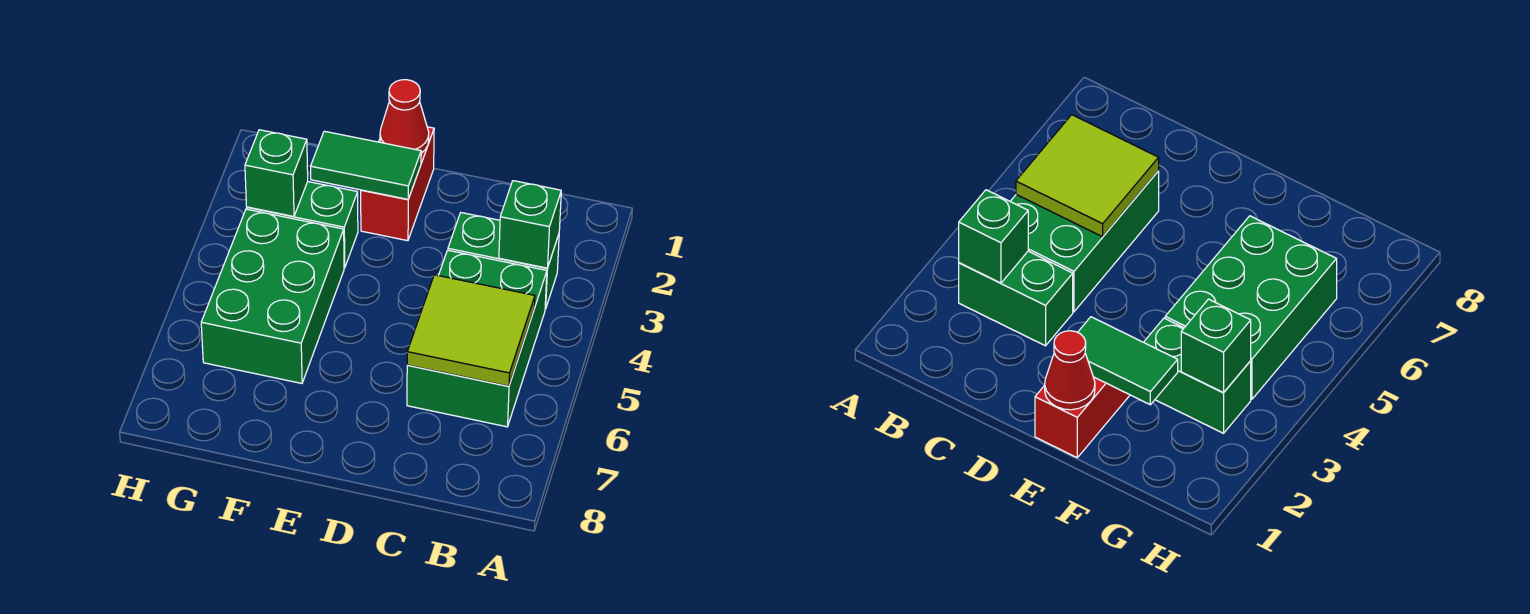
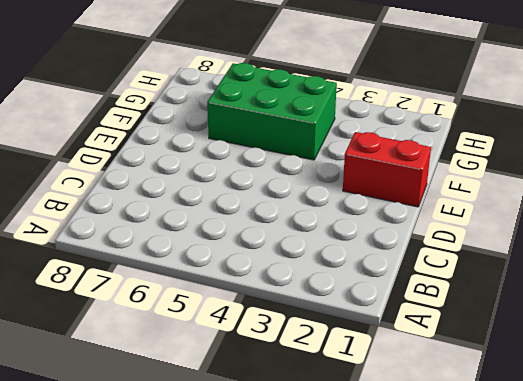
none -> green 1x2 brick [448,213,559,309]
none -> green 2x3 brick [407,250,547,427]

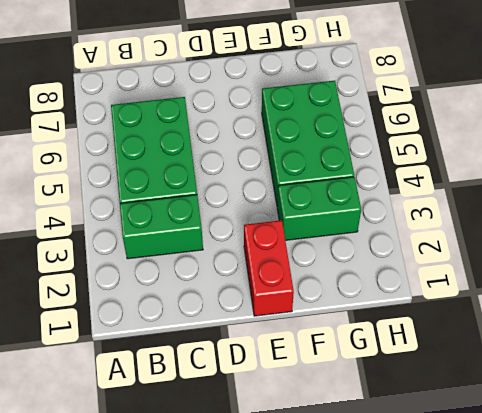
none -> green 1x1 brick [499,181,561,268]
none -> lime 2x2 tile [407,275,535,386]

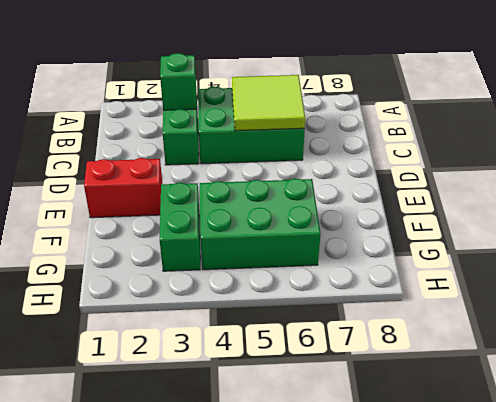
none -> red 1x1 cone [380,80,429,153]
none -> green 1x2 tile [311,131,421,199]

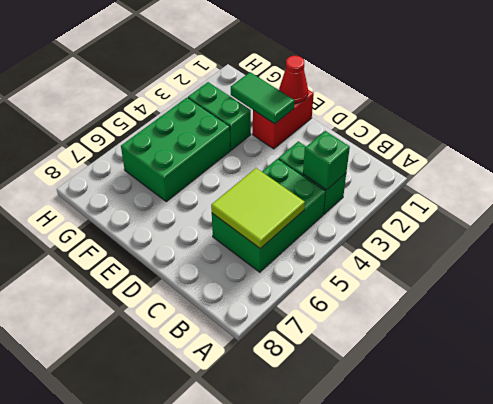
none -> green 1x1 brick [245,130,308,216]

